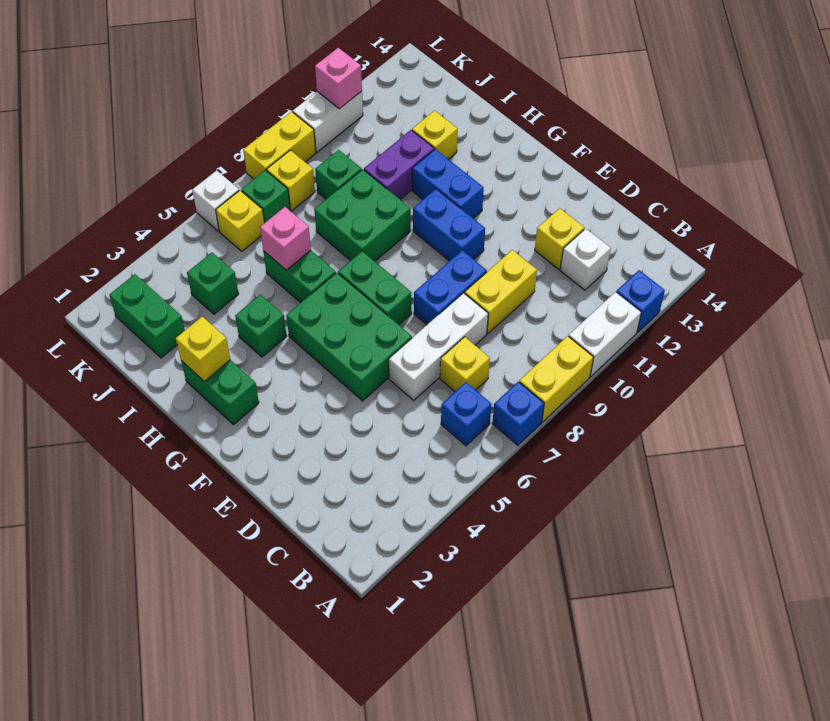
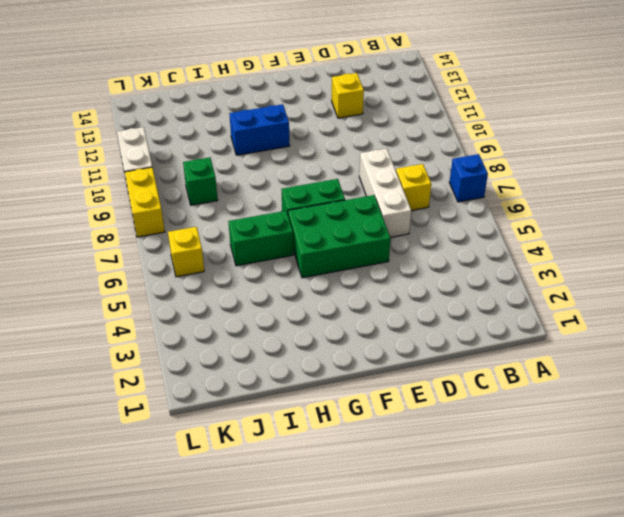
none -> yellow 1x2 brick [519,336,594,422]
none -> white 1x2 brick [569,292,641,377]
none -> blue 1x1 brick [617,270,665,332]
none -> blue 1x1 brick [441,382,492,446]

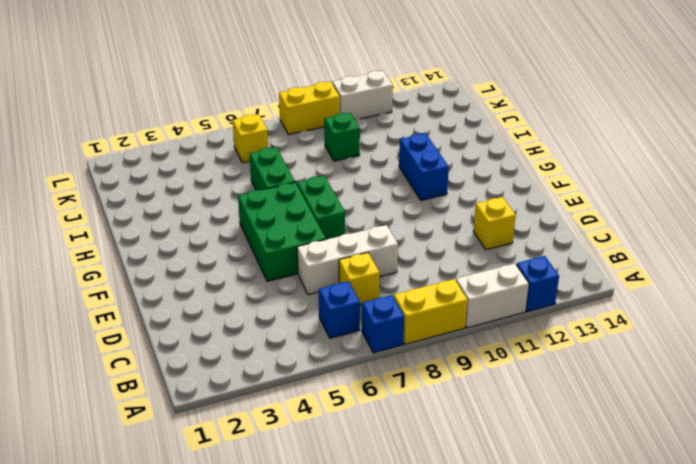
none -> white 1x1 brick [560,229,611,290]
none -> yellow 1x2 brick [465,250,537,333]
none -> blue 1x2 brick [414,250,487,325]
none -> blue 1x2 brick [413,189,485,261]

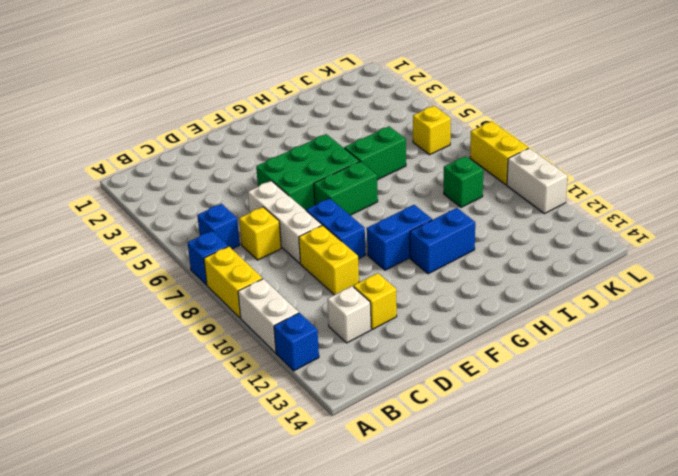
none -> green 1x2 brick [181,360,259,425]
none -> green 1x1 brick [235,295,287,357]
none -> green 2x2 brick [314,169,411,261]
none -> purple 1x2 brick [364,130,434,200]

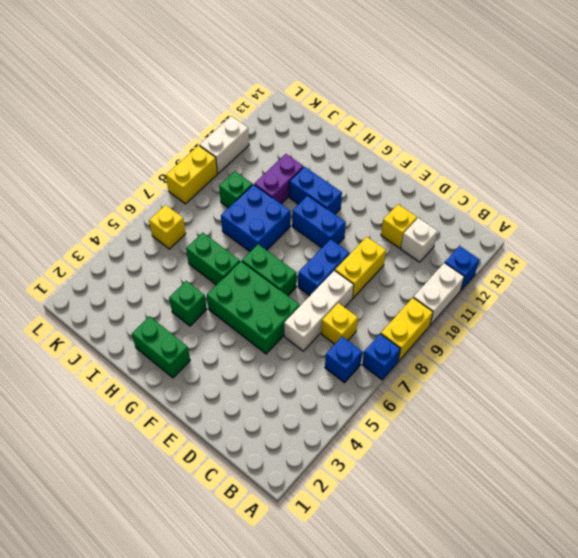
blue 2x2 brick [221,185,291,251] -> green 2x2 brick [314,169,411,261]
none -> yellow 1x1 brick [412,111,458,159]
none -> green 1x2 brick [109,274,185,358]
none -> green 1x1 brick [187,252,238,314]
none -> green 1x1 brick [241,170,290,223]

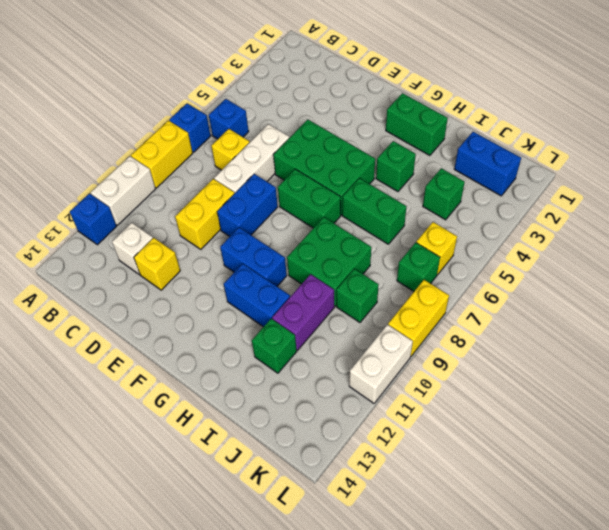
green 1x1 brick [252,319,297,373] -> yellow 1x1 brick [412,111,458,159]
blue 1x2 brick [455,132,521,196] -> green 1x2 brick [109,274,185,358]
none -> yellow 1x1 brick [267,150,315,211]
none -> white 1x1 brick [192,170,239,231]
none -> yellow 1x1 brick [176,317,230,381]
none -> pink 1x1 brick [260,207,311,270]

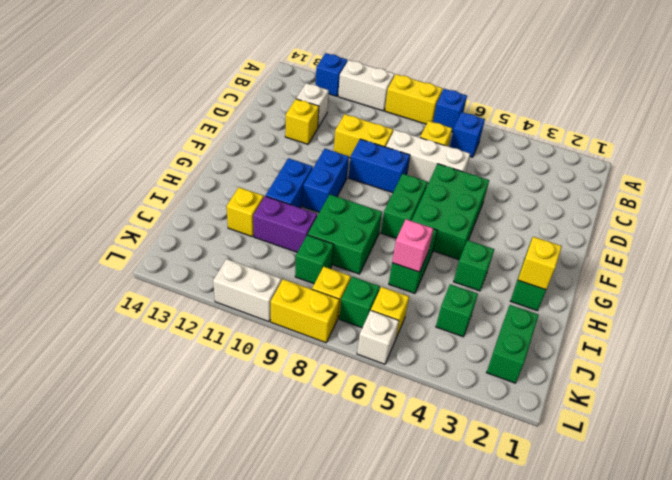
none -> pink 1x1 brick [315,48,362,109]

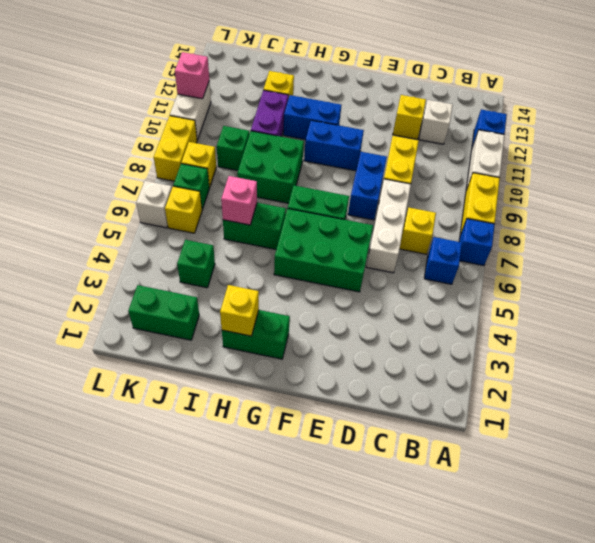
none -> green 1x1 brick [235,295,287,357]

